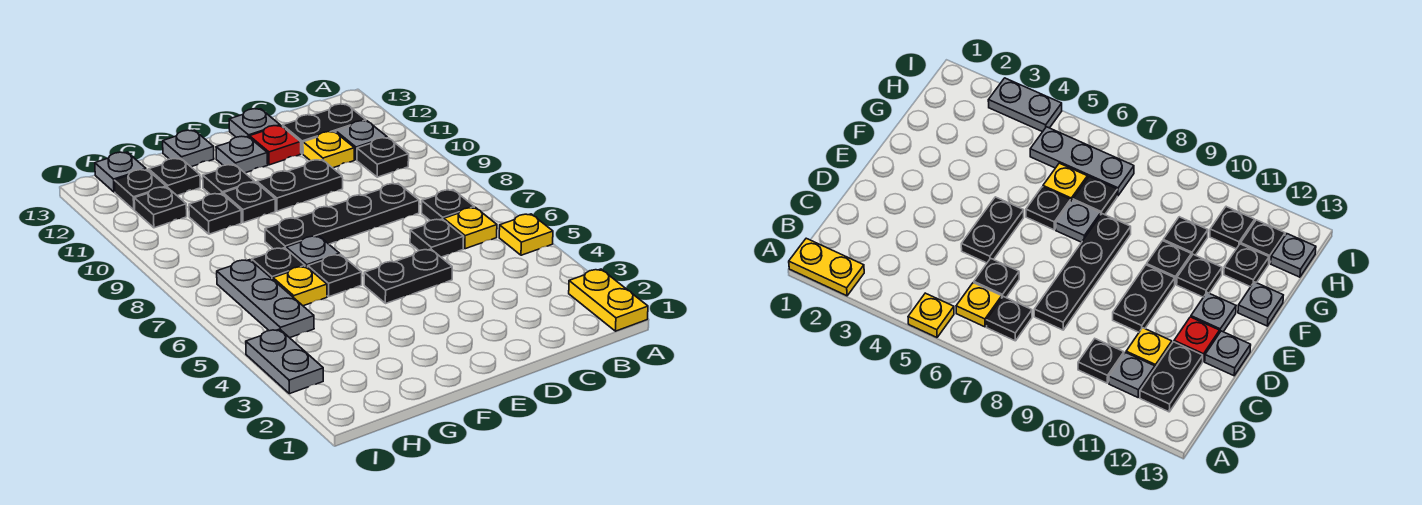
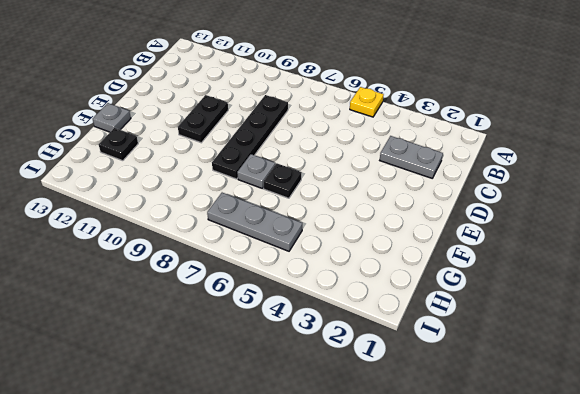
grey 1x2 plate [380,136,443,178] -> grey 1x2 plate moved to [246,329,323,394]
none -> yellow 1x2 plate [569,269,648,331]
none -> yellow 1x1 plate [444,207,497,249]
none -> black 1x1 plate [422,190,474,220]

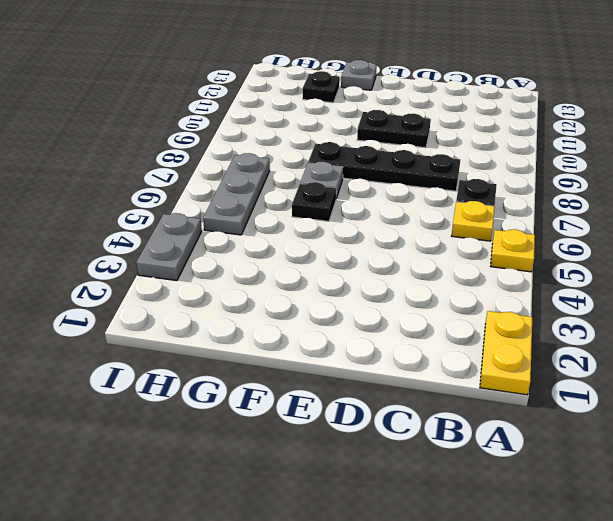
none -> black 1x1 plate [357,138,409,177]
none -> grey 1x1 plate [336,121,387,160]
none -> black 1x2 plate [283,104,366,154]

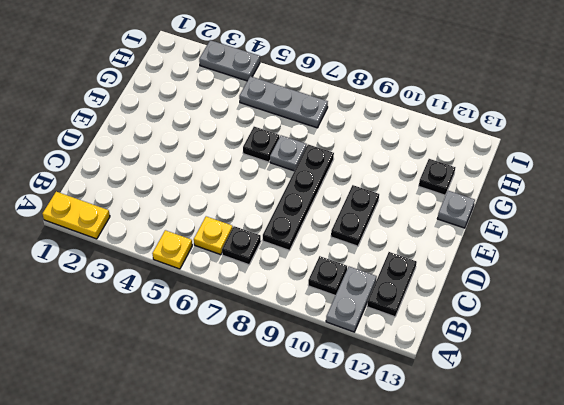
grey 1x2 plate [326,267,377,332] -> grey 1x1 plate [336,121,387,160]
none -> black 1x1 plate [410,219,464,257]
none -> yellow 1x1 plate [303,132,354,168]
none -> black 1x2 plate [364,249,452,304]

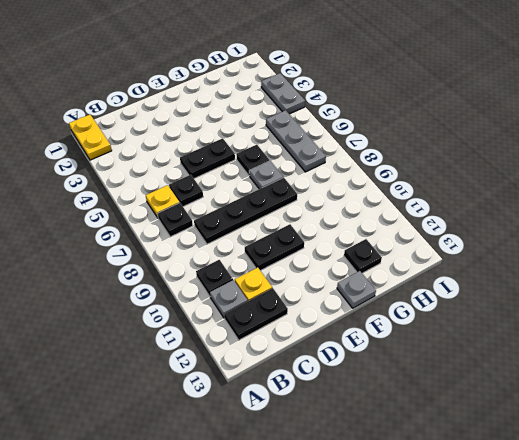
none -> yellow 1x1 plate [499,214,553,255]
none -> red 1x1 plate [249,126,301,165]
none -> grey 1x1 plate [229,109,280,138]

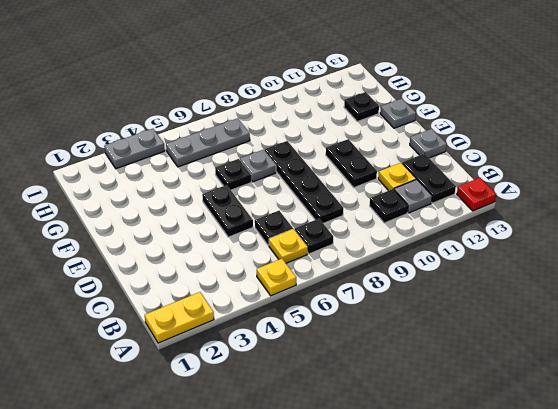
red 1x1 plate [457,178,496,211] -> red 1x1 plate moved to [249,126,301,165]
none -> grey 1x1 plate [216,136,268,173]
none -> black 1x1 plate [223,182,275,223]
none -> black 1x1 plate [203,165,254,194]

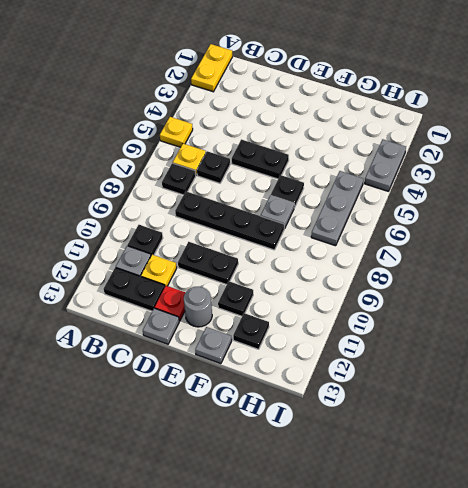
grey 1x1 round brick [184,287,212,327] -> grey 1x1 plate [216,136,268,173]
none -> black 1x1 plate [223,182,275,223]
none -> yellow 1x1 plate [273,266,327,306]
none -> black 1x1 plate [252,248,305,279]

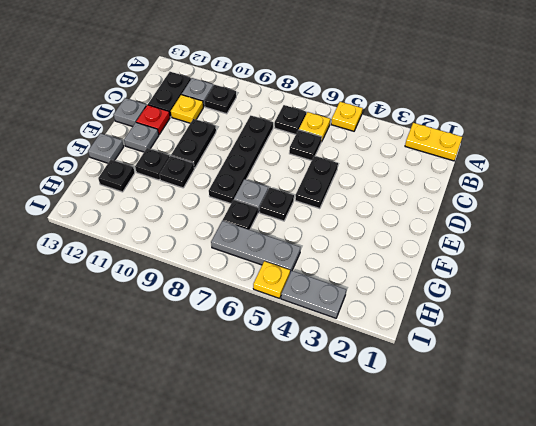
yellow 1x1 plate [253,261,290,298] -> yellow 1x1 plate moved to [273,266,327,306]
none -> black 1x1 plate [189,193,241,234]
none -> black 1x1 plate [134,187,187,228]
none -> black 1x1 plate [114,170,166,210]

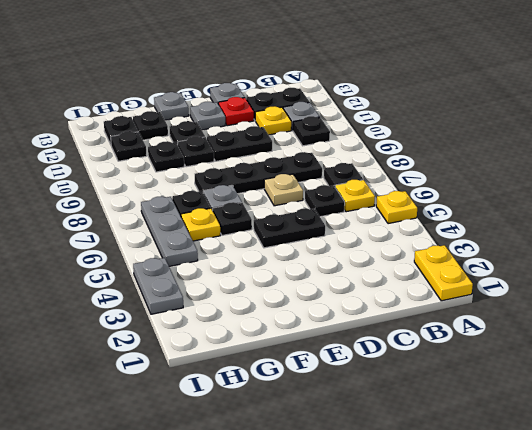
tan 1x1 plate [264,174,303,206] -> none
none -> grey 1x1 plate [95,152,146,192]

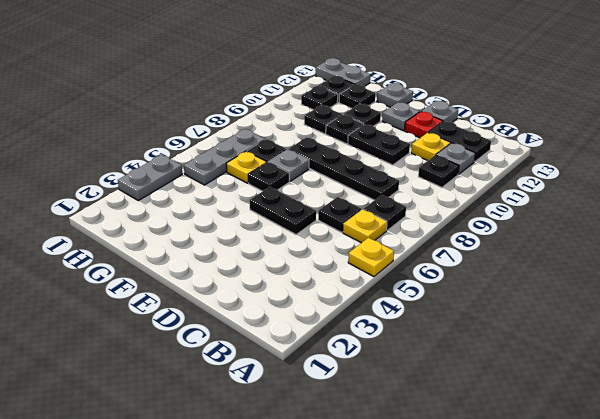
grey 1x2 plate [315,58,370,86] -> grey 1x1 plate [95,152,146,192]
none -> yellow 1x2 plate [569,269,648,331]

